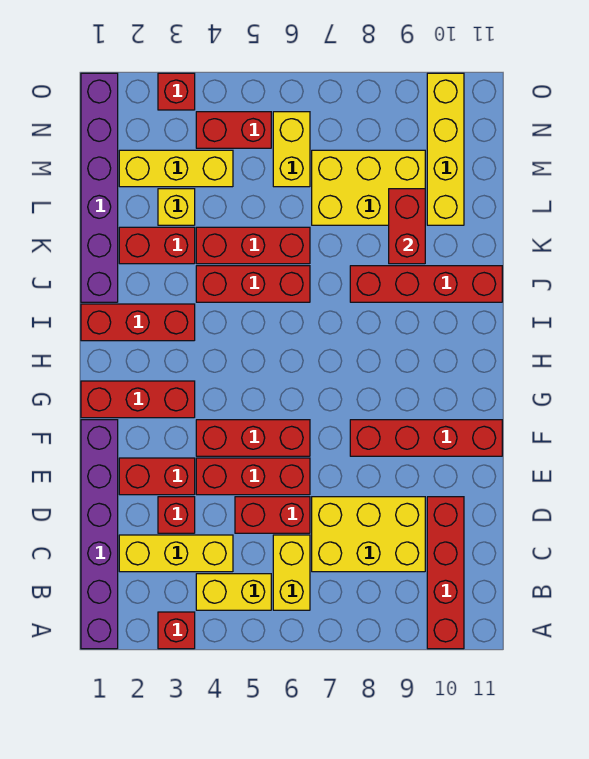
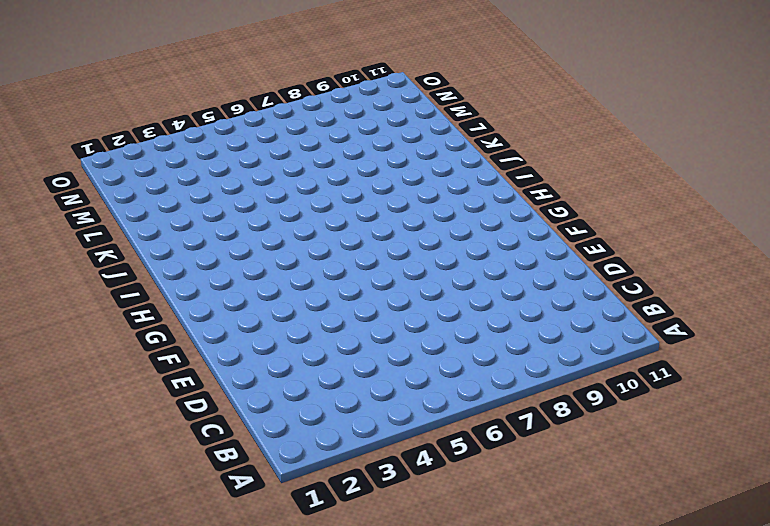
none -> purple 1x6 brick [81,420,118,649]
none -> red 1x1 brick [158,612,195,649]
none -> red 1x4 brick [427,497,464,649]

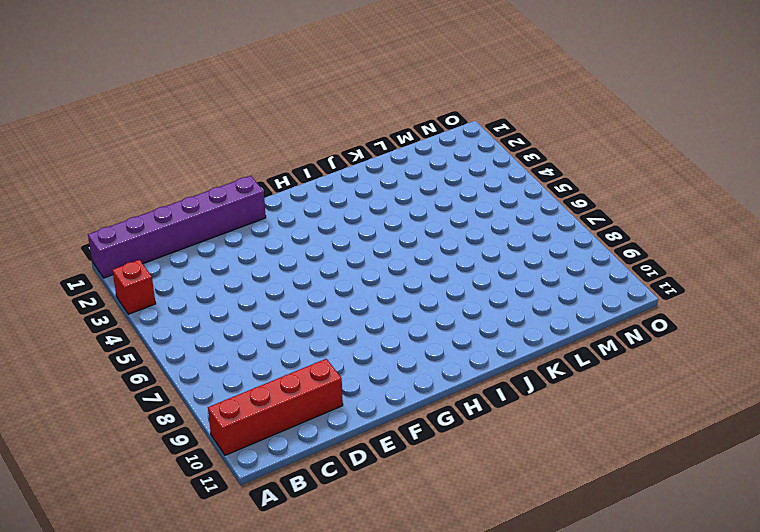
none -> yellow 1x2 brick [196,574,271,610]
none -> yellow 1x2 brick [273,535,310,610]
none -> yellow 1x3 brick [119,535,233,572]

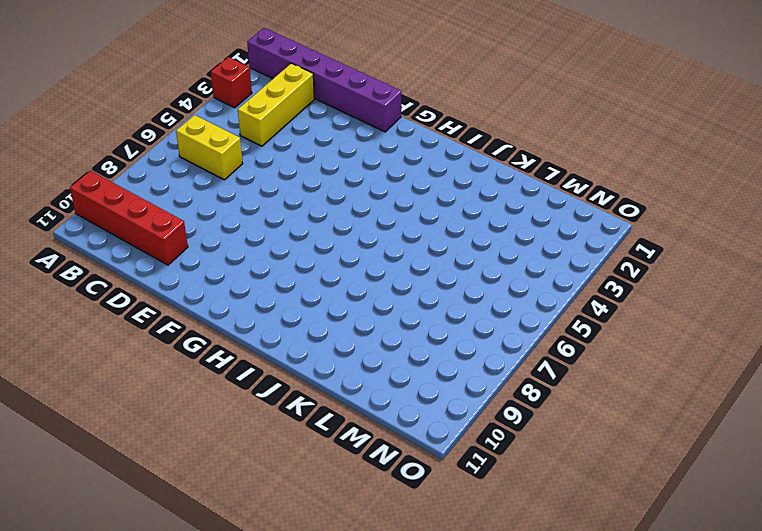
none -> yellow 1x2 brick [196,574,271,610]
none -> yellow 2x3 brick [312,497,425,572]
none -> red 1x1 brick [158,497,195,533]

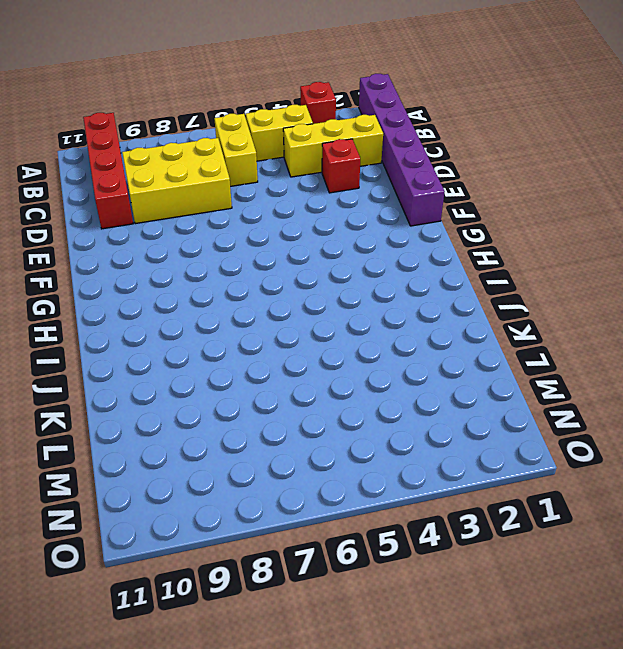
none -> red 1x2 brick [235,497,310,533]
none -> red 1x2 brick [119,458,195,495]
none -> red 1x3 brick [196,458,310,495]

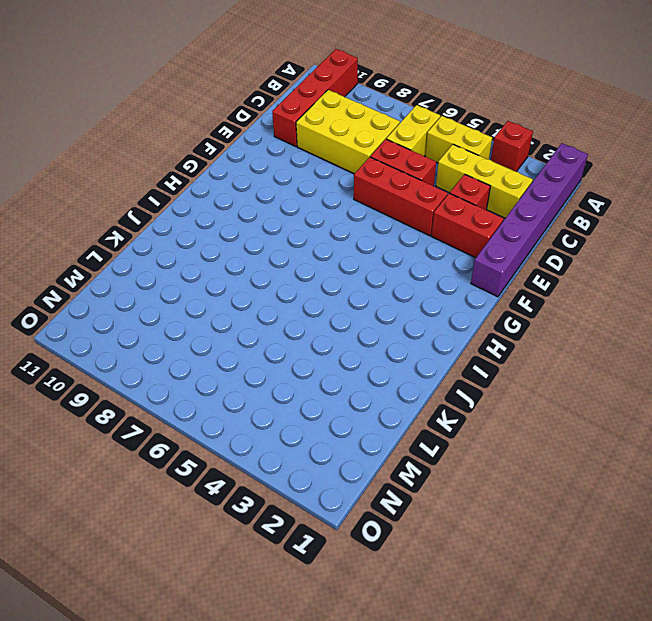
none -> red 1x3 brick [196,420,310,456]
none -> red 1x4 brick [350,420,502,456]
none -> red 1x3 brick [81,381,195,418]

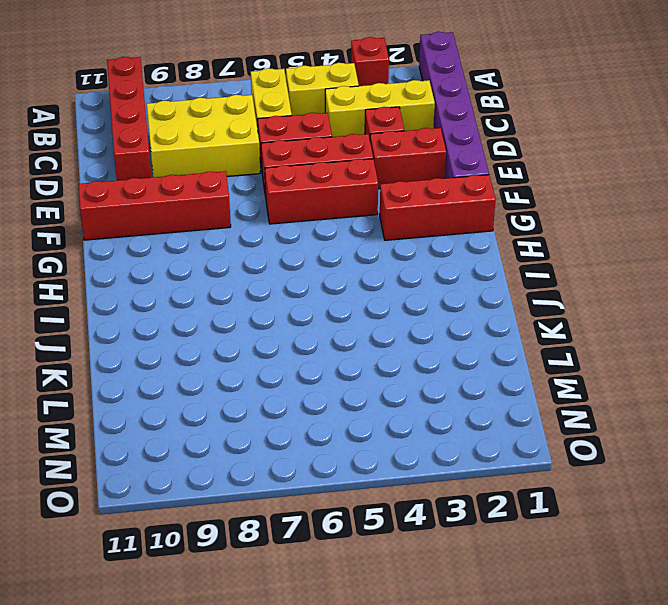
none -> red 1x3 brick [81,304,195,341]
none -> purple 1x6 brick [81,73,118,302]
none -> red 1x3 brick [196,266,310,302]

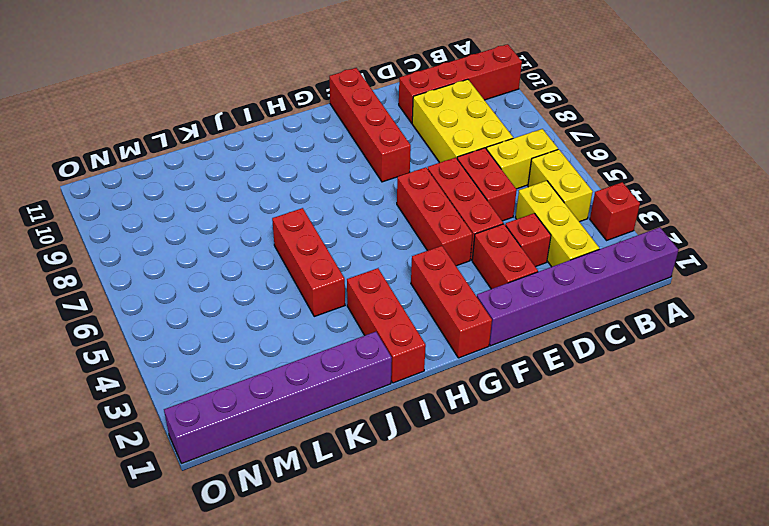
none -> red 1x4 brick [350,266,502,302]
none -> red 1x2 brick [119,227,195,264]
none -> red 1x3 brick [196,227,310,264]

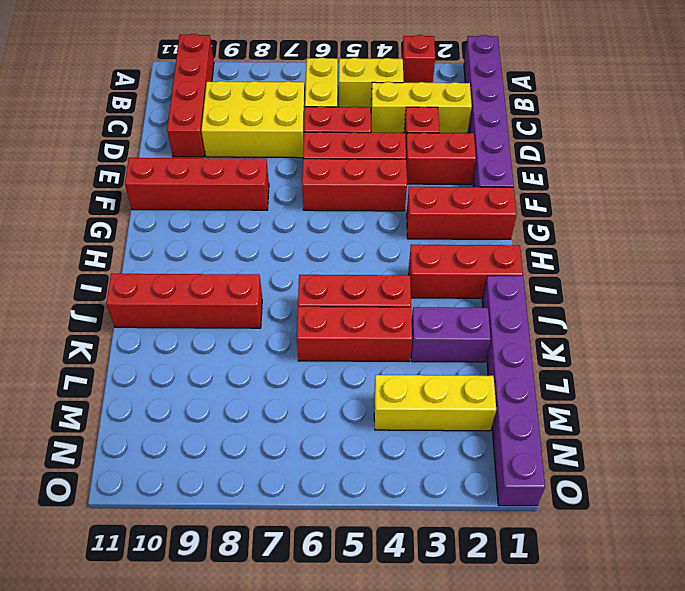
purple 1x2 brick [411,307,491,362] -> red 1x2 brick [119,227,195,264]
none -> yellow 1x1 brick [158,189,195,225]
none -> yellow 2x3 brick [312,150,425,225]
none -> yellow 1x4 brick [427,73,464,225]

